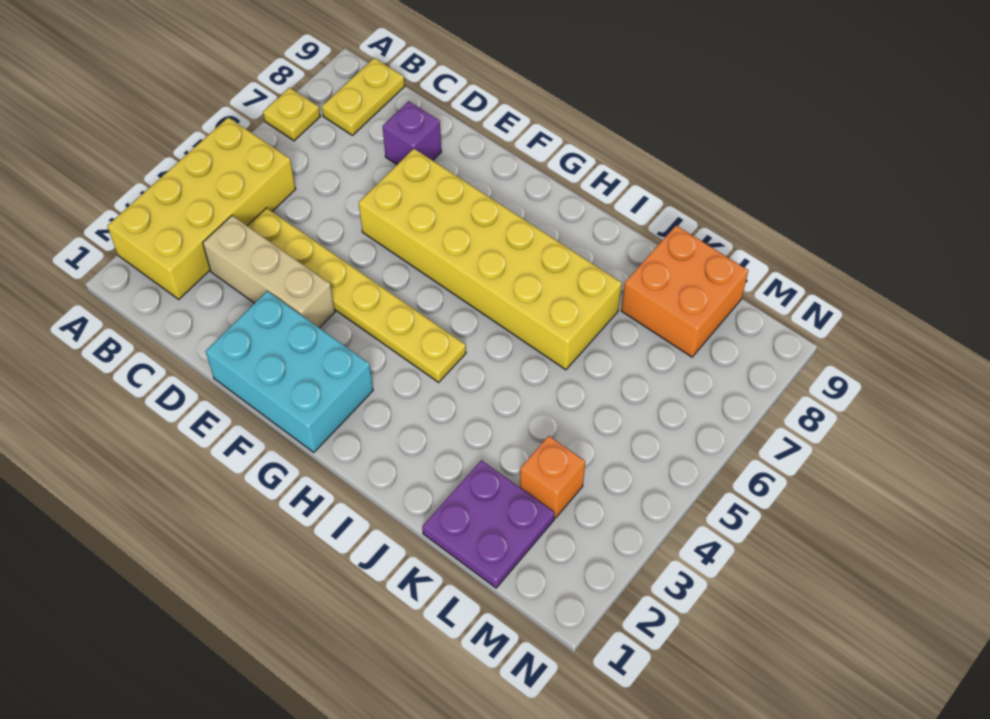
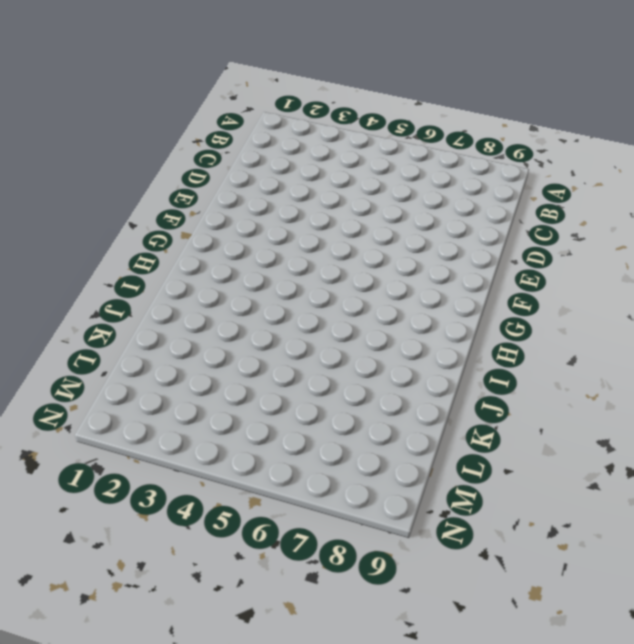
none -> yellow 2x4 brick [107,117,296,299]
none -> yellow 1x1 plate [263,88,320,141]

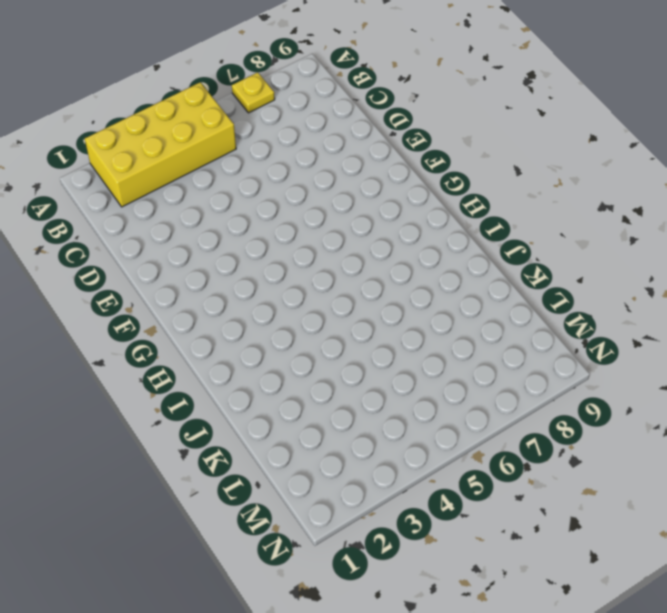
none -> yellow 1x2 plate [322,58,405,135]
none -> tan 1x3 brick [203,216,335,328]

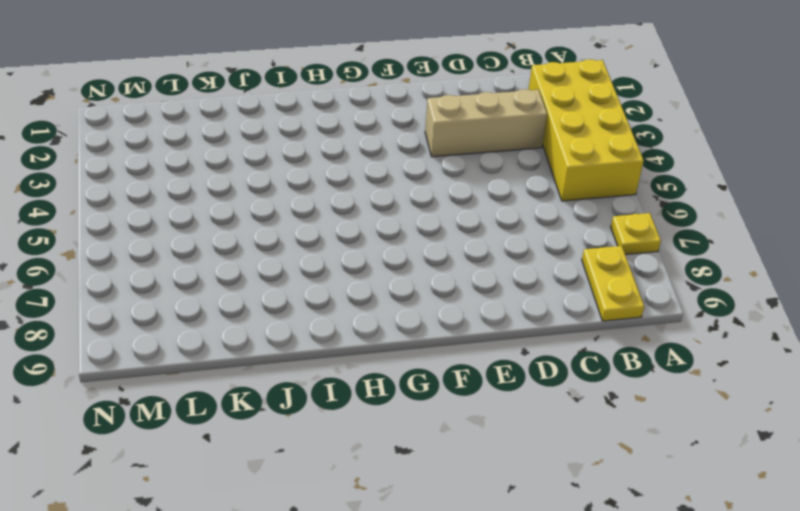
none -> yellow 1x6 plate [248,208,466,382]
none -> purple 1x1 brick [382,101,441,164]

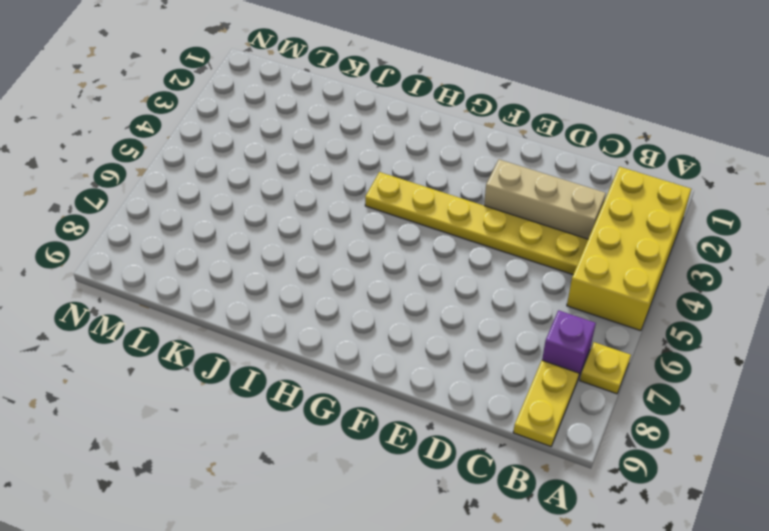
purple 1x1 brick [542,310,596,378] -> purple 1x1 brick moved to [382,101,441,164]
none -> cyan 2x3 brick [206,291,373,452]
none -> yellow 2x6 brick [359,149,622,370]

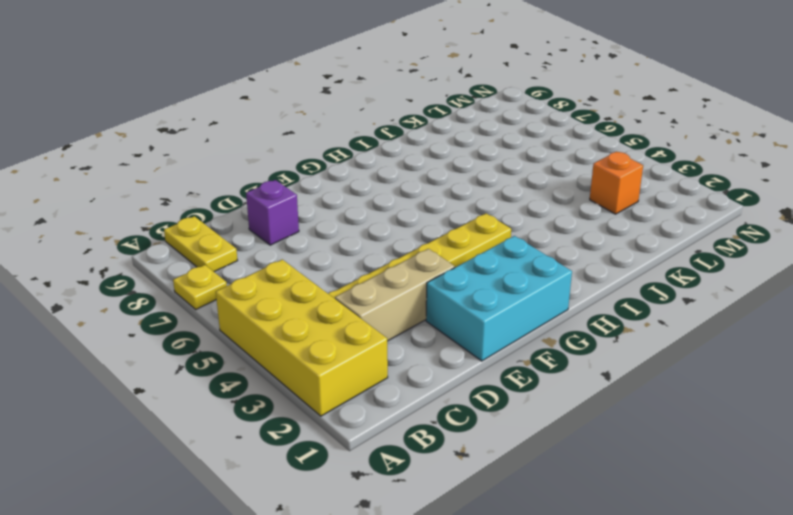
none -> yellow 2x6 brick [359,149,622,370]
none -> purple 2x2 plate [422,460,555,588]

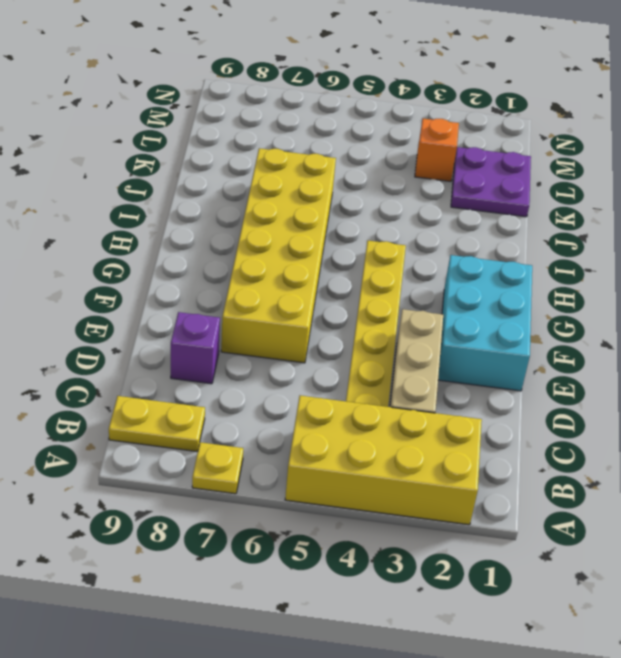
none -> orange 2x2 brick [621,225,748,357]

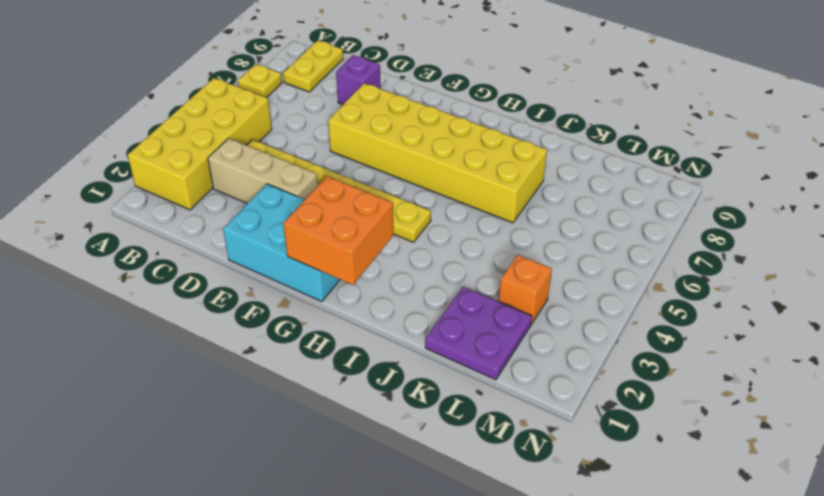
orange 2x2 brick [283,176,393,285] -> orange 2x2 brick moved to [621,225,748,357]

